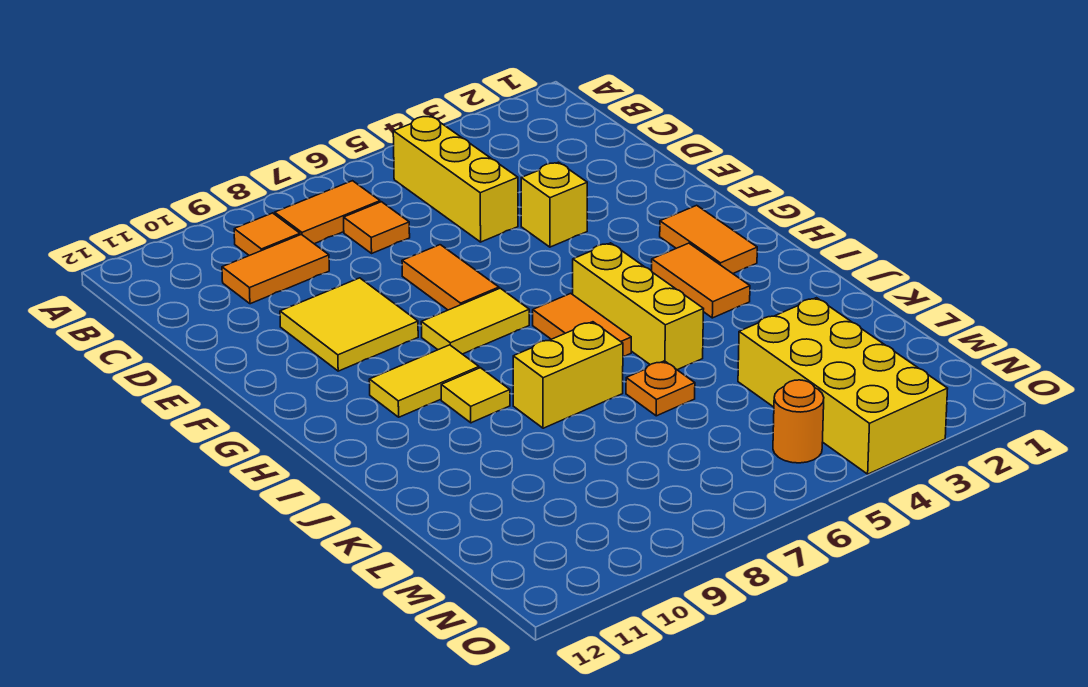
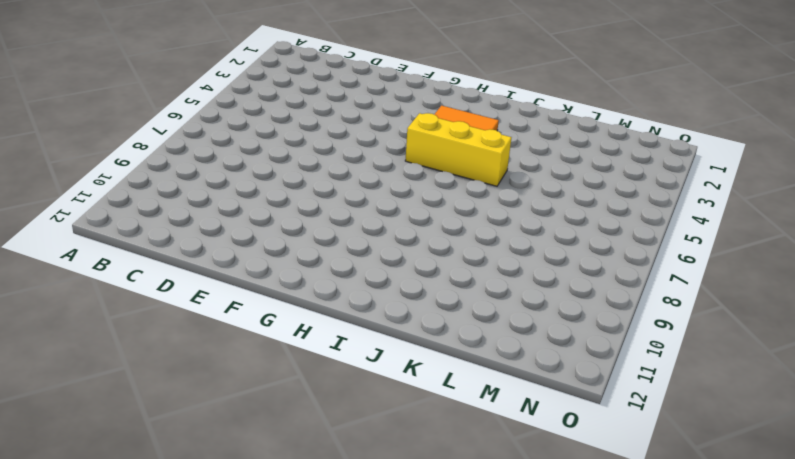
none -> yellow 1x3 brick [393,116,518,242]
none -> orange 1x2 tile [275,181,380,244]
none -> orange 1x1 tile [234,213,300,256]

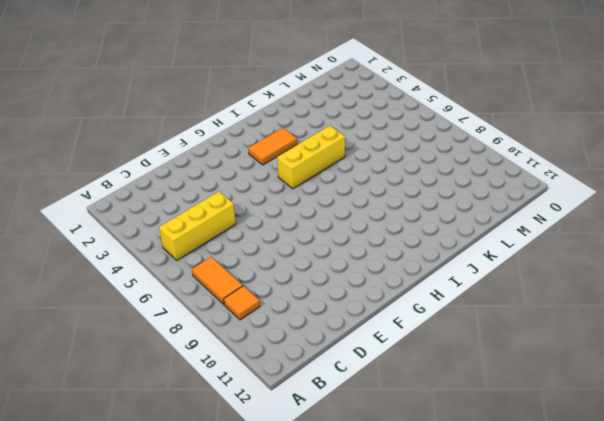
none -> orange 1x1 tile [344,202,410,253]
none -> orange 1x2 tile [222,234,329,304]
none -> yellow 1x1 brick [521,162,587,247]

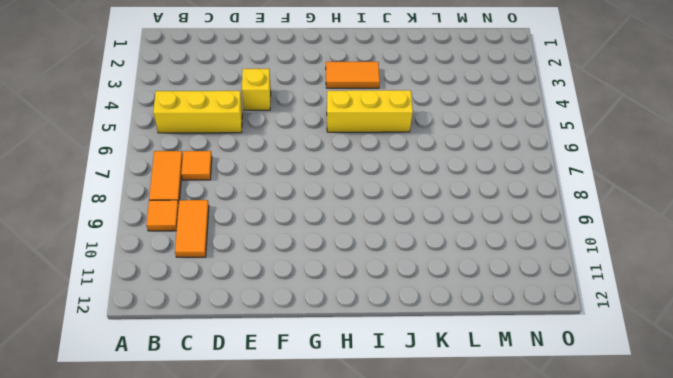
none -> orange 1x2 tile [402,245,499,310]
none -> yellow 2x2 tile [280,278,418,371]
none -> orange 1x2 tile [660,205,757,273]

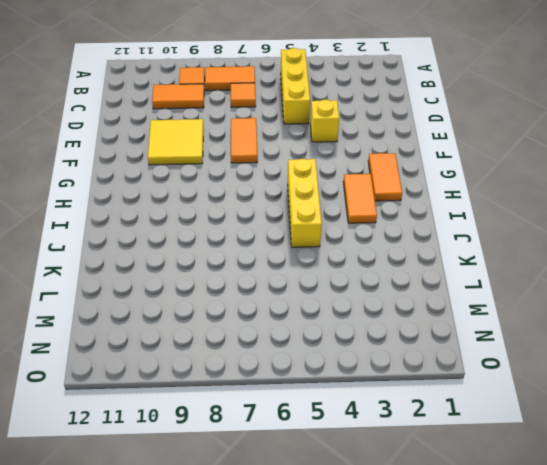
none -> yellow 1x2 tile [421,288,529,354]
none -> orange 1x2 tile [533,293,631,357]
none -> yellow 1x2 tile [369,345,479,417]

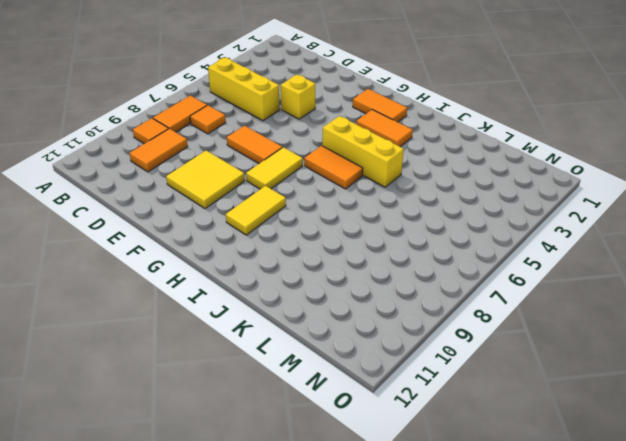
none -> yellow 1x1 tile [441,368,510,423]
none -> yellow 1x2 brick [513,322,623,428]
none -> orange 1x1 plate [626,361,695,416]

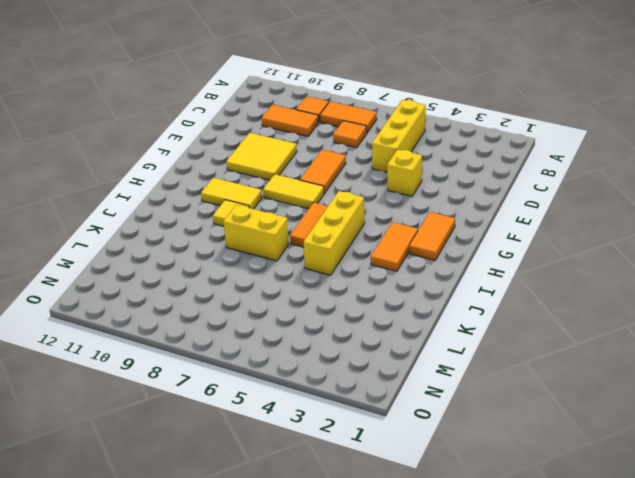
none -> orange 1x1 plate [626,361,695,416]
none -> yellow 2x4 brick [738,298,948,474]
none -> orange 1x1 round brick [773,380,824,463]

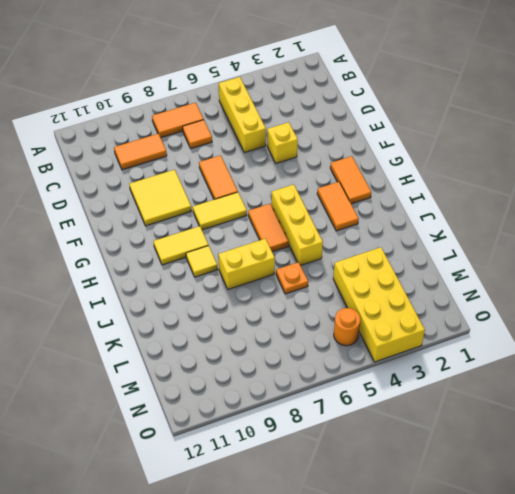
none -> orange 1x1 tile [234,213,300,256]

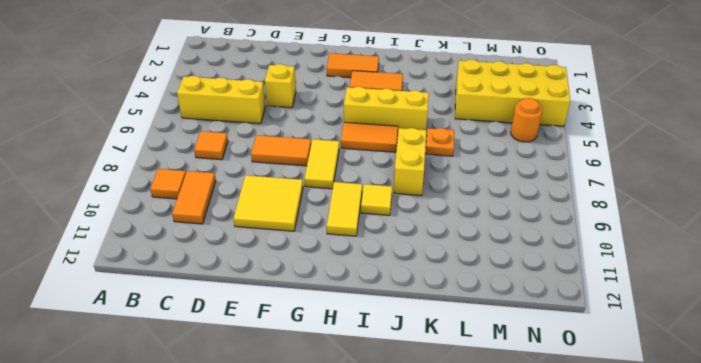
none -> orange 1x2 tile [275,181,380,244]

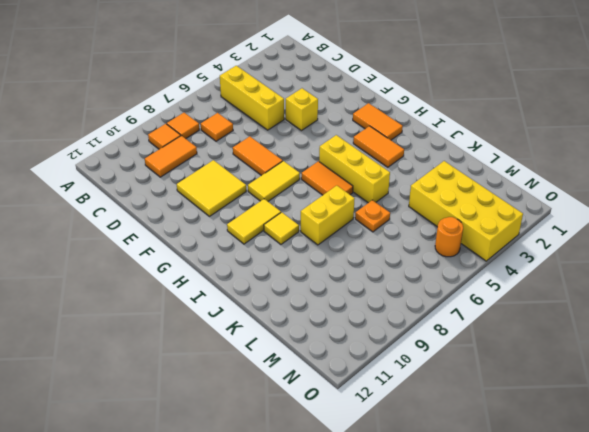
orange 1x1 tile [167,113,199,139] -> orange 1x2 tile [275,181,380,244]

